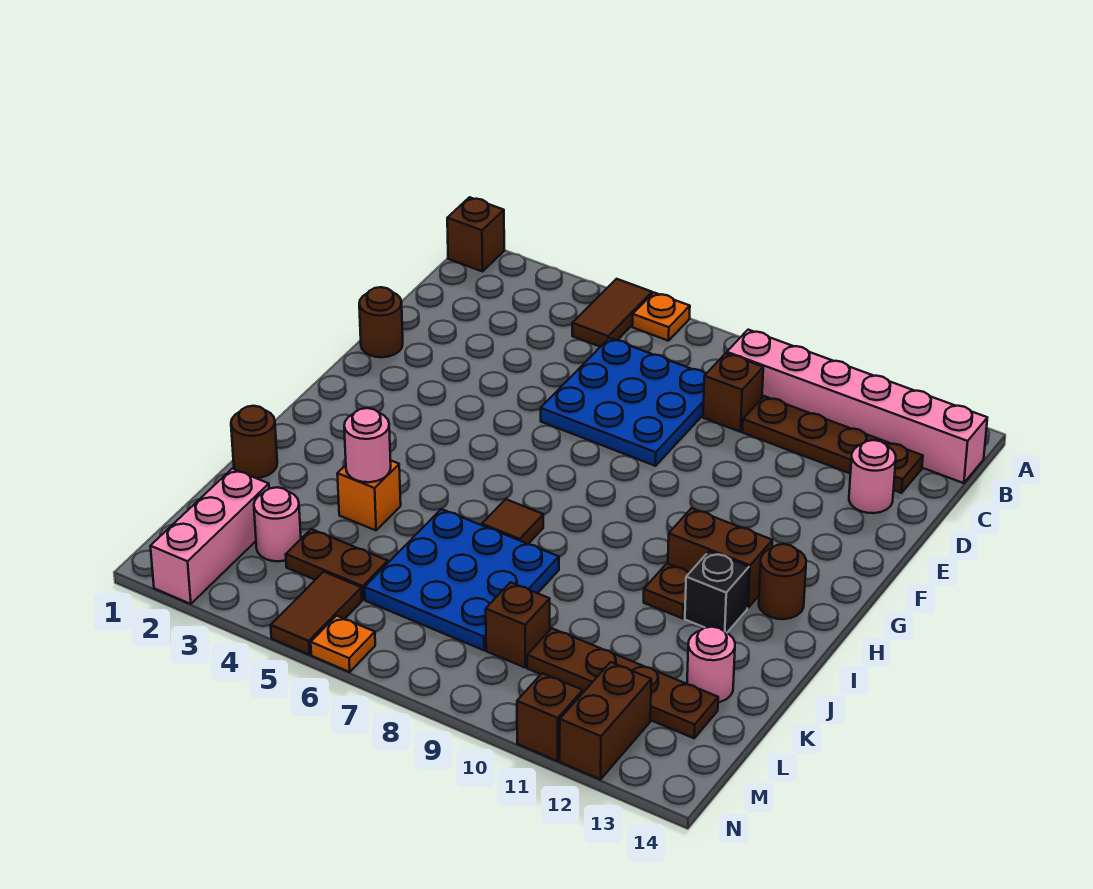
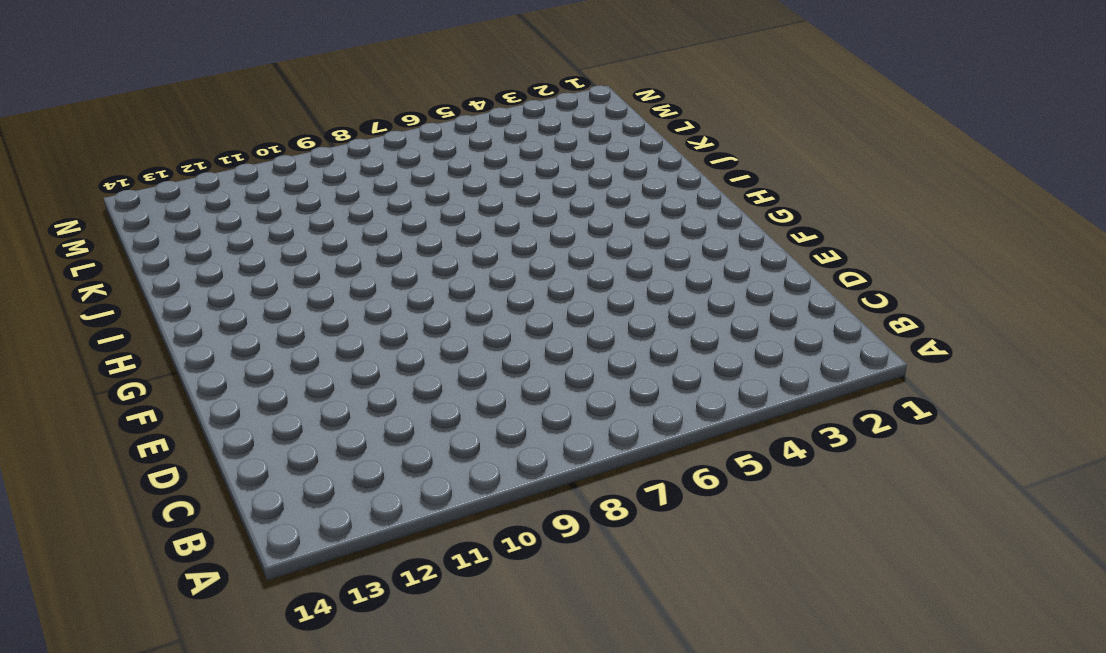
none -> brown 1x1 brick [447,197,504,272]
none -> brown 1x2 tile [572,279,652,347]
none -> orange 1x1 plate [633,293,690,341]

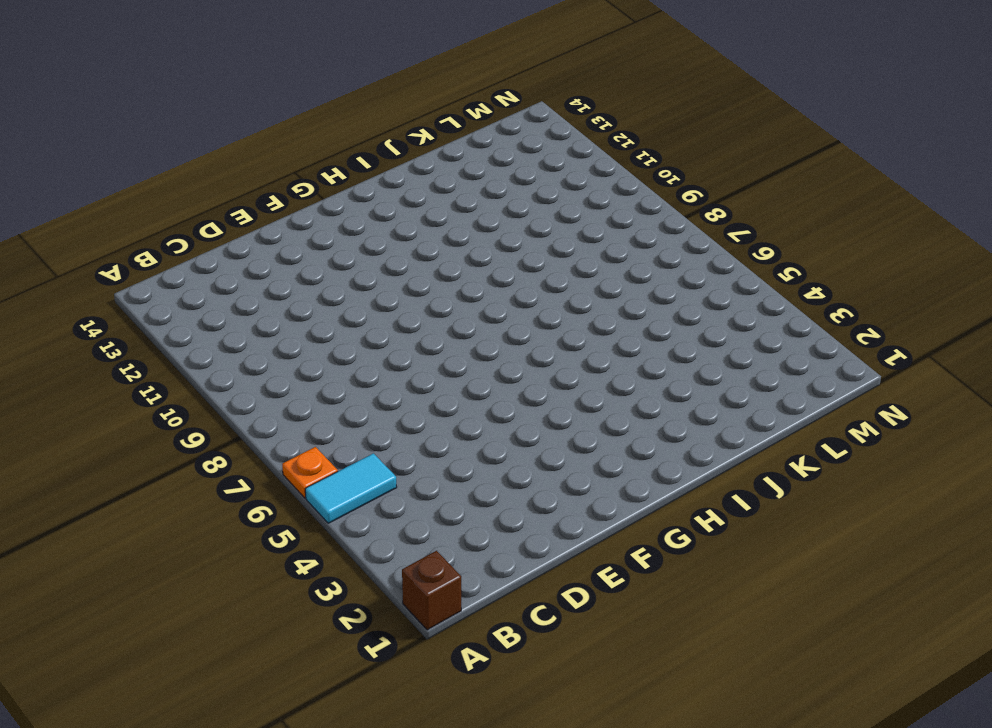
cyan 1x2 tile [305,453,397,523] -> brown 1x2 tile [572,279,652,347]
none -> pink 1x6 brick [727,330,987,483]
none -> blue 3x3 plate [541,338,706,466]
none -> brown 1x1 brick [703,353,763,432]

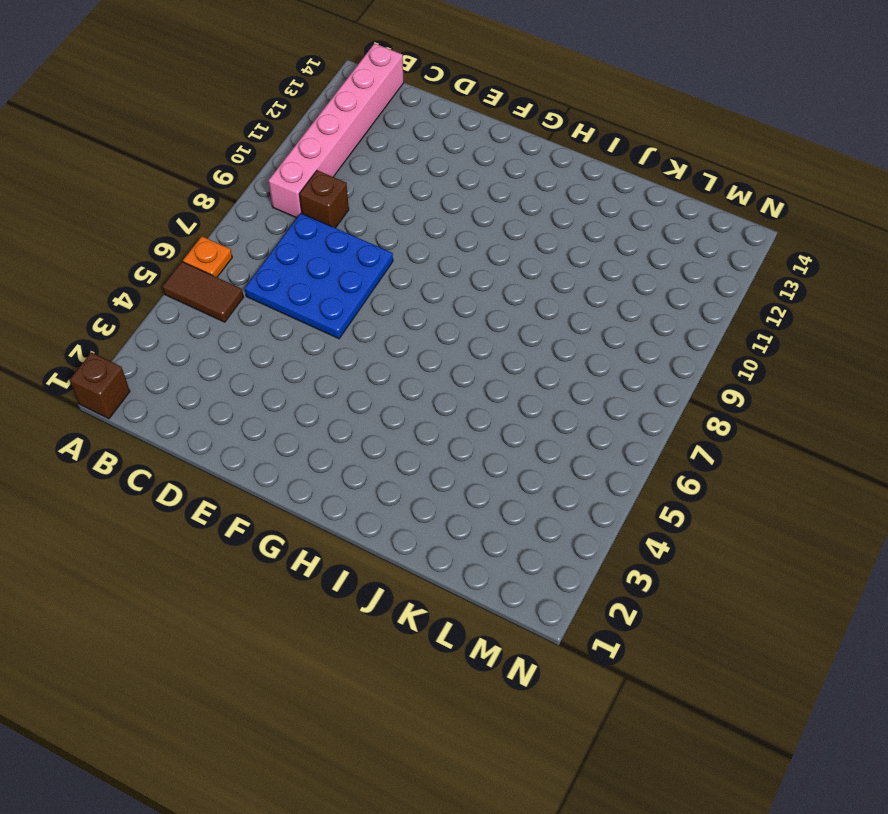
none -> brown 1x4 plate [742,396,923,493]
none -> pink 1x1 round brick [849,440,896,513]
none -> brown 1x1 round brick [359,287,403,357]

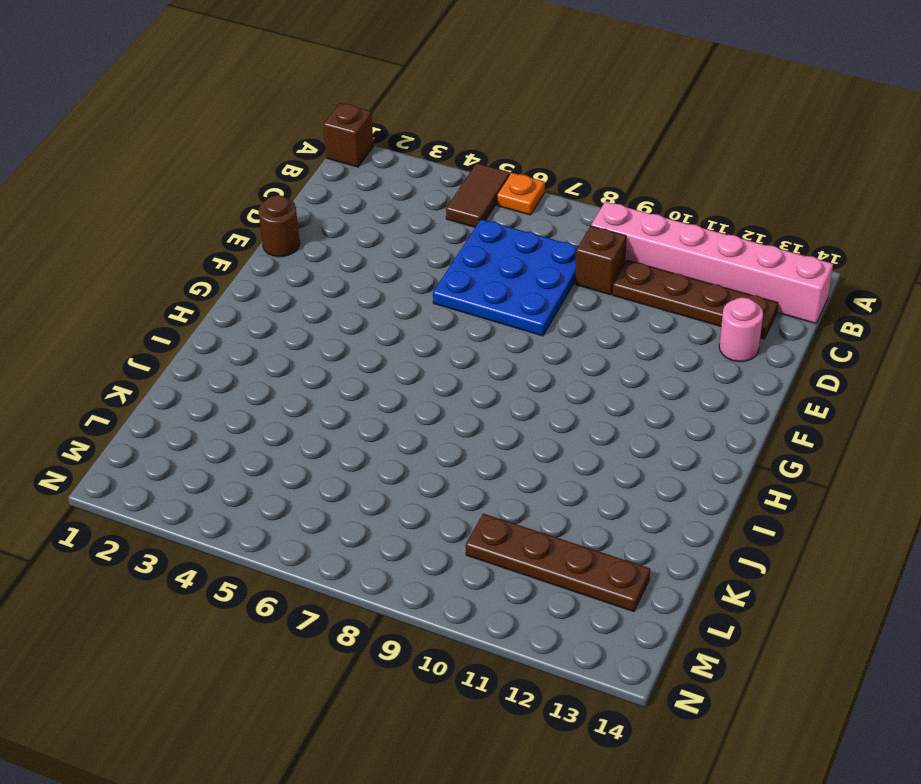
none -> brown 1x2 brick [668,508,772,608]
none -> brown 1x1 round brick [759,544,806,619]
none -> brown 1x1 tile [482,499,543,544]

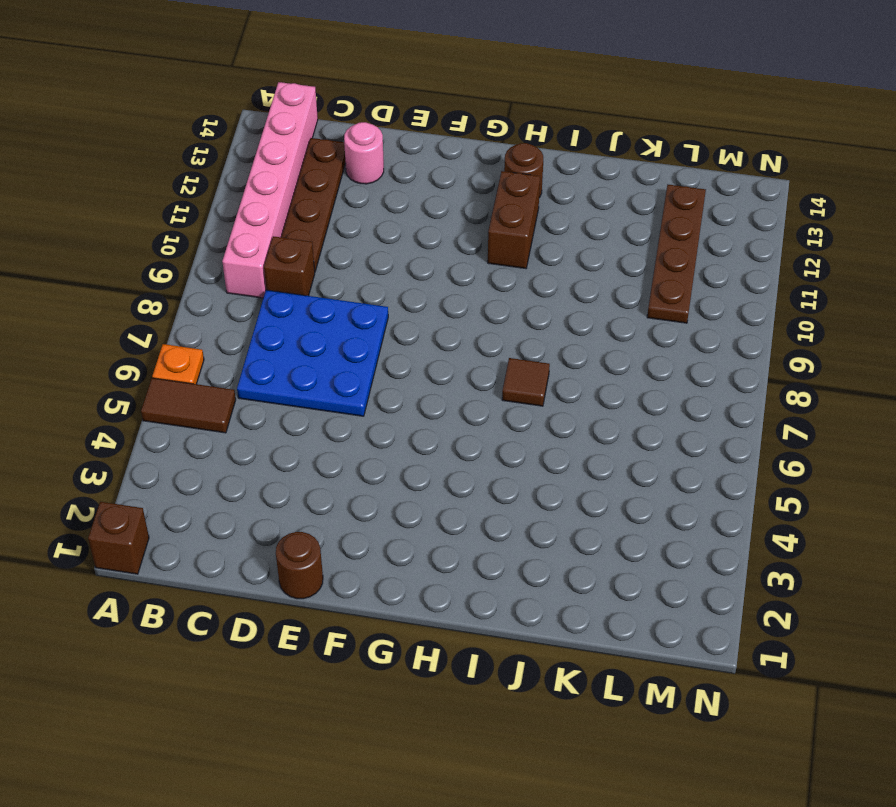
none -> brown 1x1 plate [644,564,690,619]
none -> black 1x1 brick [685,551,749,633]
none -> brown 1x1 round brick [231,406,277,478]

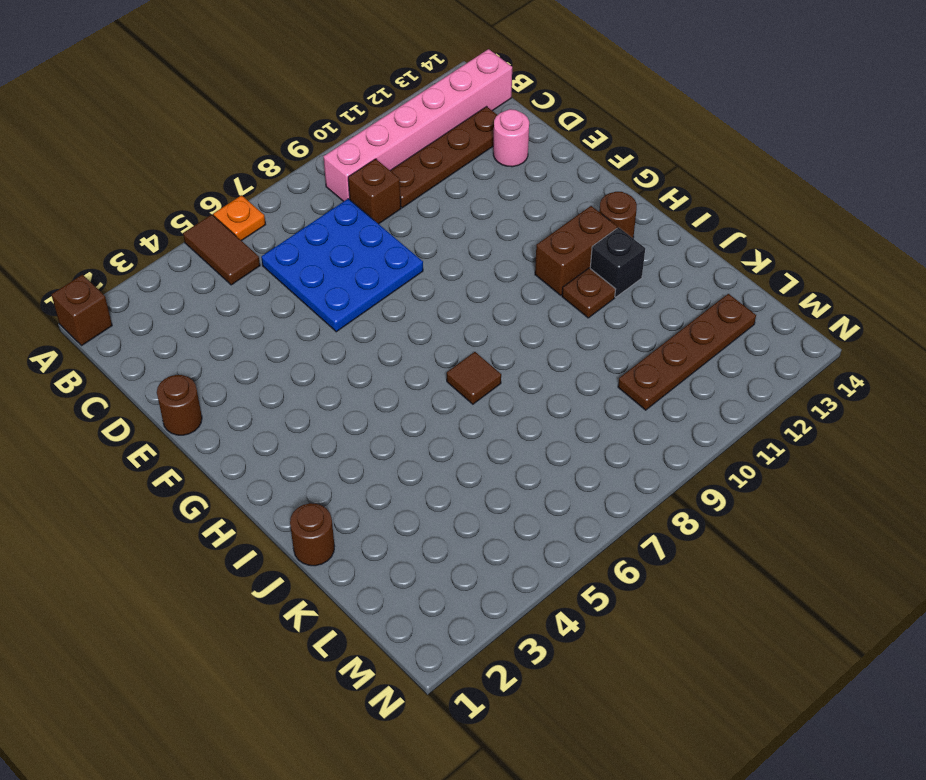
none -> orange 1x1 brick [337,460,401,530]
none -> blue 3x3 plate [365,509,559,650]
none -> pink 1x1 round brick [687,627,735,702]

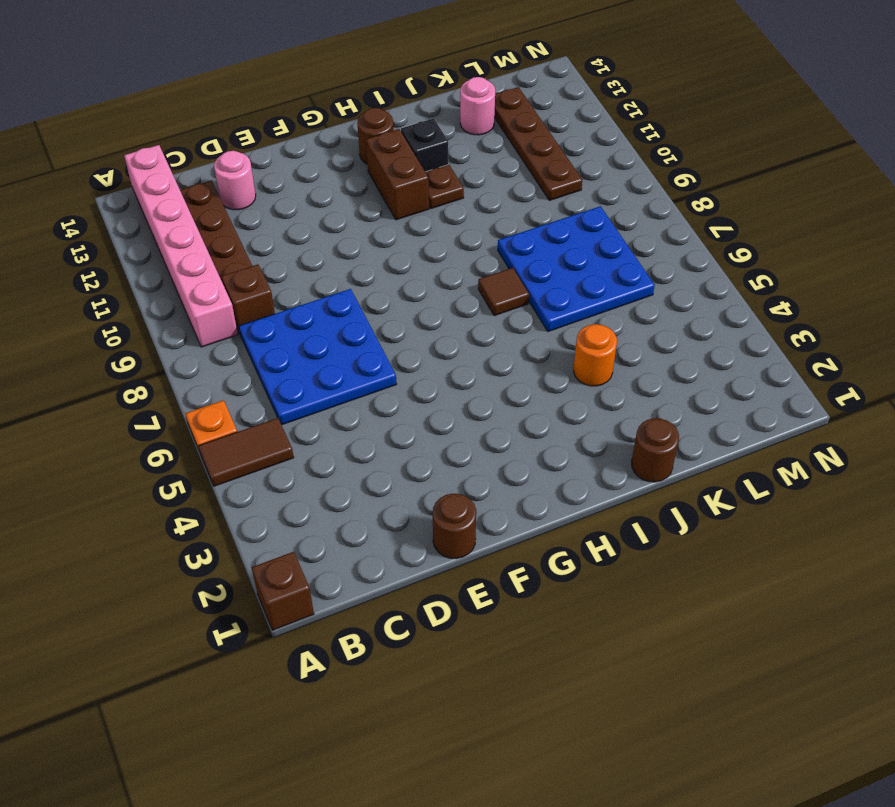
orange 1x1 round brick [574,324,617,386] -> orange 1x1 brick [337,460,401,530]
none -> pink 1x3 brick [150,469,269,604]
none -> pink 1x1 round brick [254,487,301,561]
none -> brown 1x2 plate [286,529,388,600]

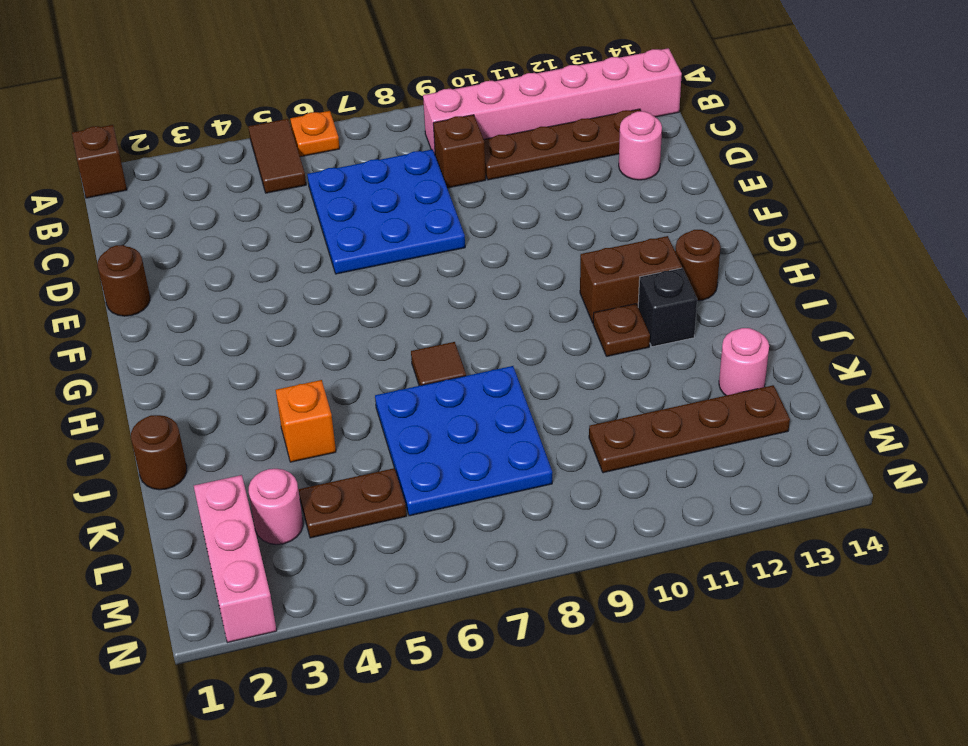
none -> brown 1x1 brick [486,582,550,667]
none -> brown 1x2 tile [271,572,362,655]
none -> brown 1x2 brick [560,662,651,780]

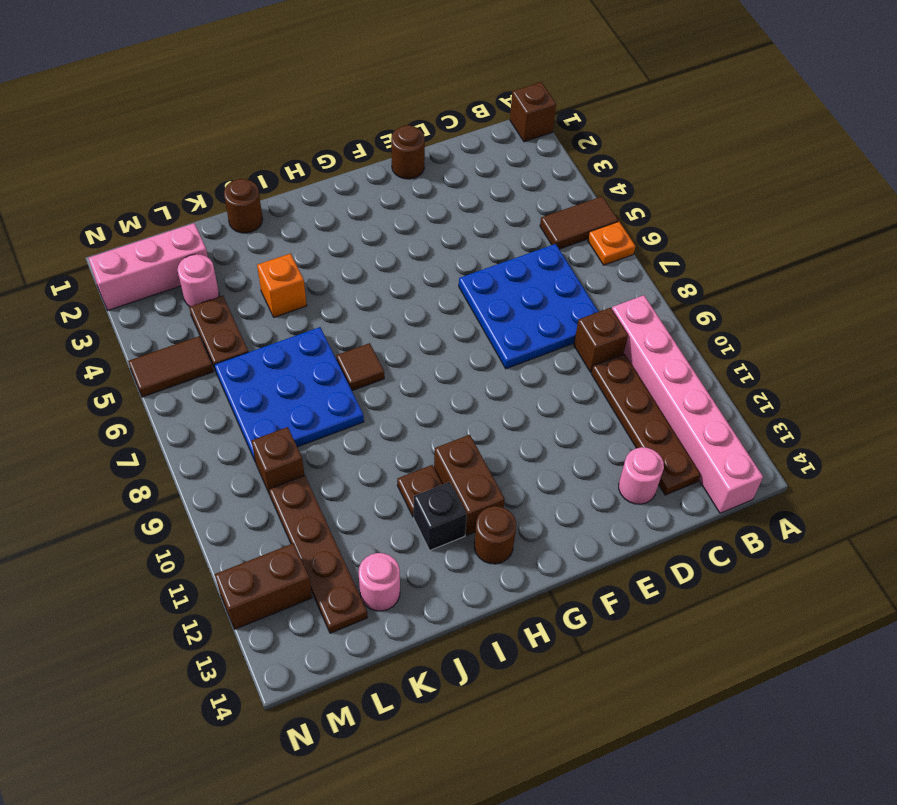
none -> orange 1x1 plate [311,616,375,672]
none -> brown 1x1 brick [517,673,583,761]
none -> pink 1x1 round brick [344,408,391,482]

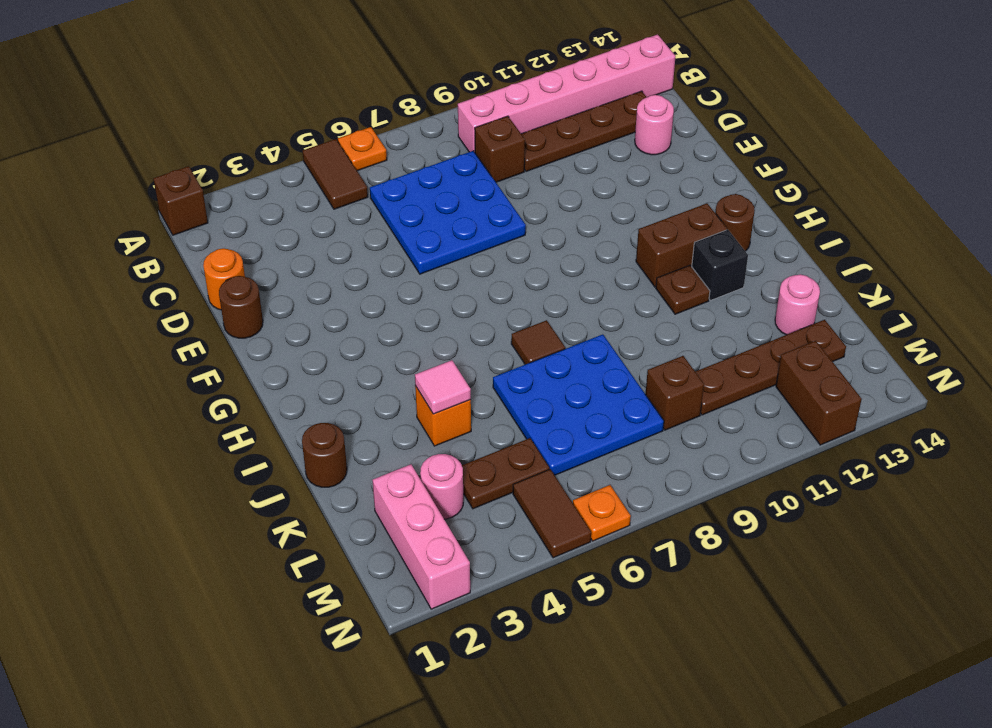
orange 1x1 round brick [203,248,245,310] -> none
pink 1x1 tile [415,360,471,414] -> pink 1x1 round brick [344,408,391,482]
none -> brown 1x1 brick [517,673,583,761]

